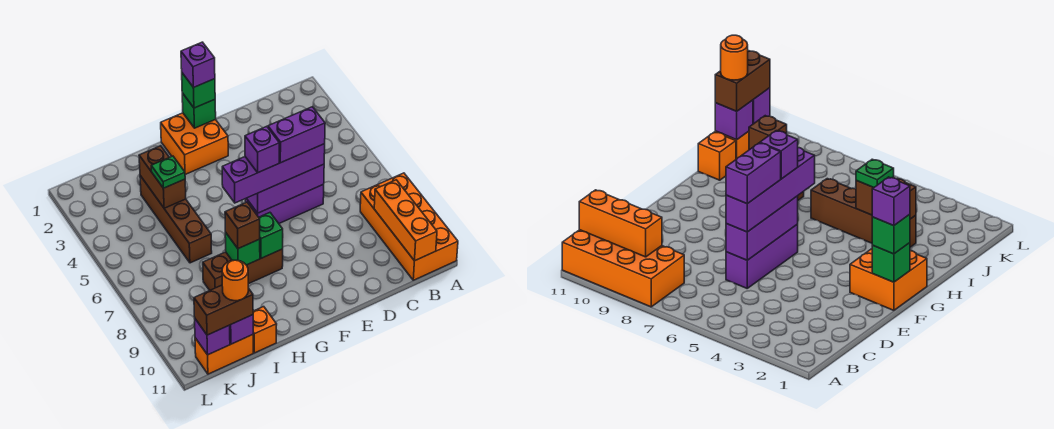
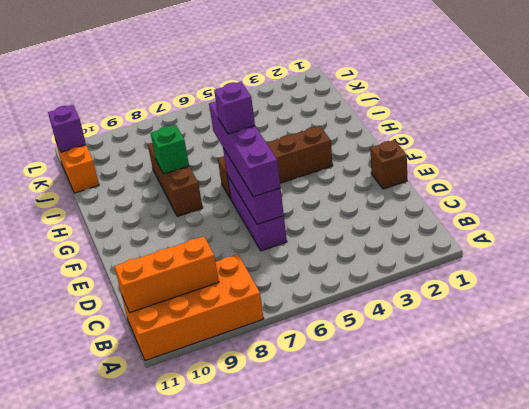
brown 1x1 brick [370,140,407,189] -> brown 1x1 brick moved to [225,202,260,249]
brown 1x4 brick [218,126,333,199] -> brown 1x4 brick moved to [140,176,212,263]
none -> orange 2x2 brick [161,113,228,174]
none -> orange 1x1 brick [253,307,277,353]
none -> green 1x1 brick [182,93,216,128]

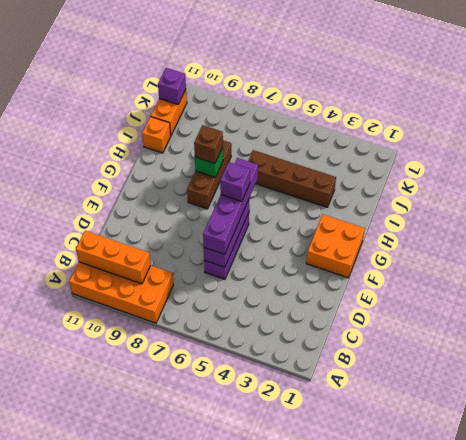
none -> green 1x1 brick [182,93,216,128]
none -> green 1x1 brick [259,213,283,258]
none -> brown 1x2 brick [139,146,186,208]

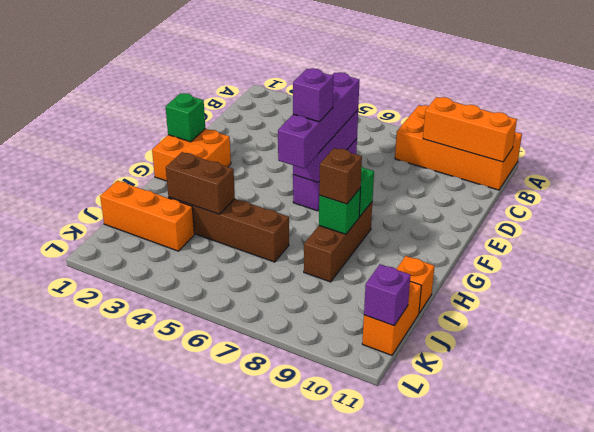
orange 1x3 brick [100,181,194,251] -> none
none -> purple 1x1 brick [230,315,253,344]
none -> green 1x1 brick [182,73,215,108]
none -> green 1x1 plate [151,156,185,188]

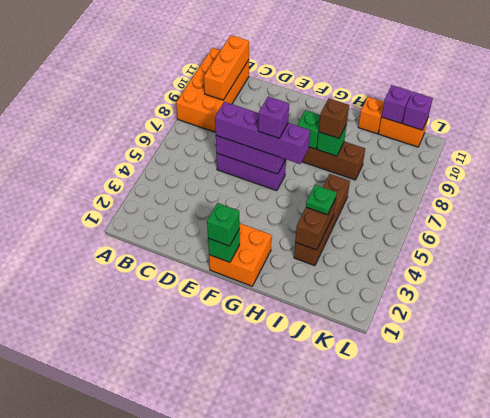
none -> brown 1x2 brick [194,285,253,335]
none -> purple 1x2 brick [268,107,325,163]
none -> purple 1x1 brick [181,42,215,88]

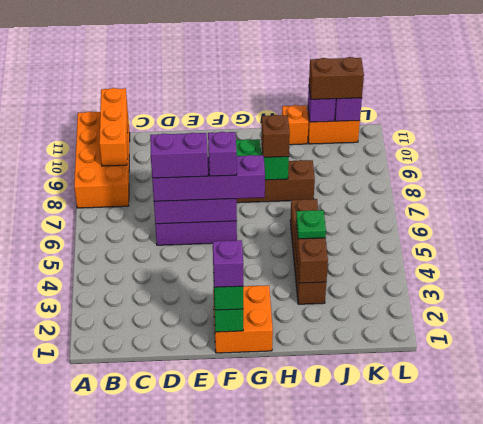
none -> orange 1x1 round brick [222,260,248,301]

